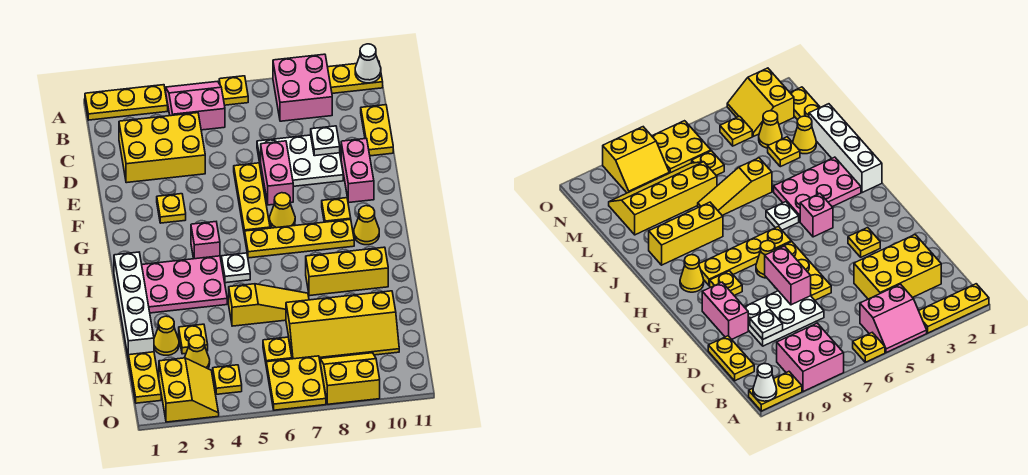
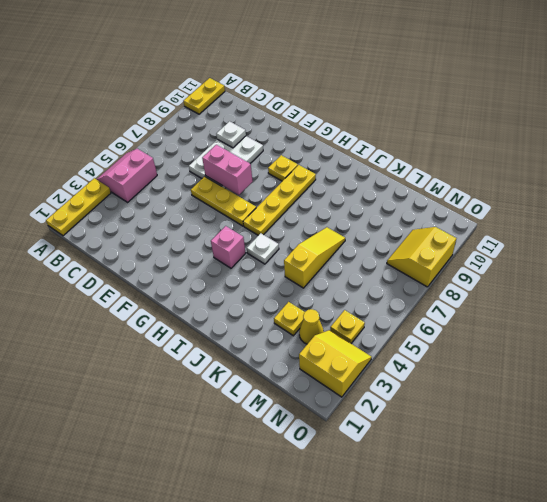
none -> yellow 1x1 plate [219,76,248,105]
none -> pink 2x2 brick [273,54,332,121]
none -> yellow 2x3 brick [119,113,205,183]
none -> yellow 1x2 plate [361,105,393,156]

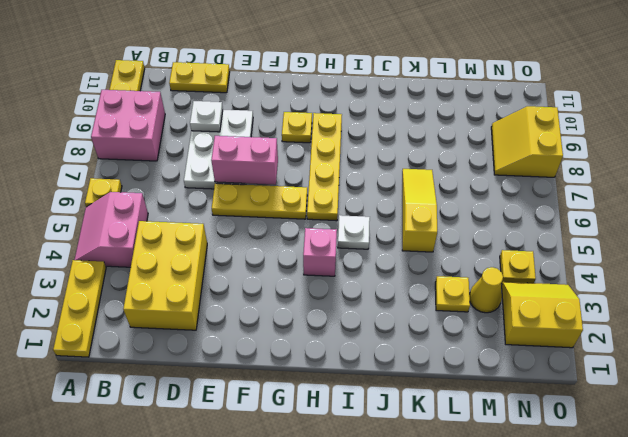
none -> pink 1x2 brick [341,139,374,202]
none -> yellow 1x1 plate [157,194,186,223]
none -> yellow 1x1 cone [270,193,295,228]
none -> yellow 1x1 cone [354,206,379,245]

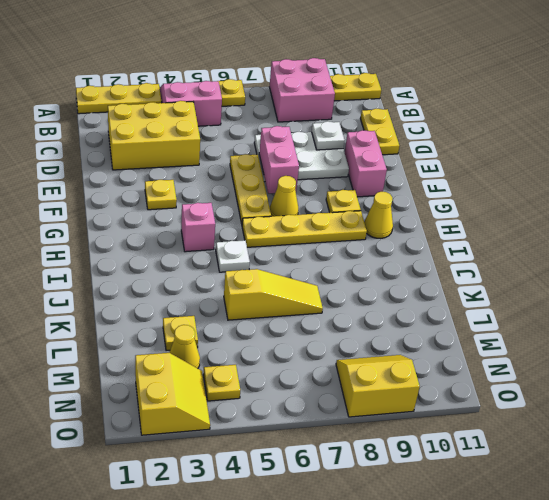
none -> white 1x4 brick [114,252,154,359]
none -> pink 2x3 plate [142,256,227,313]
none -> yellow 1x3 brick [306,247,388,296]
none -> yellow 1x1 cone [154,316,179,355]

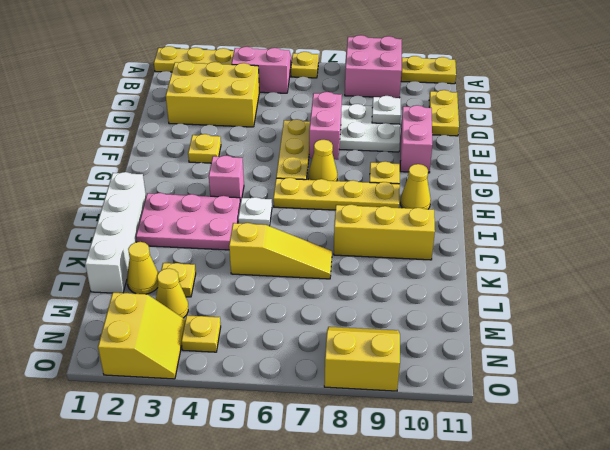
none -> yellow 2x4 slope [286,291,399,359]
none -> yellow 1x2 plate [129,352,161,403]
none -> yellow 1x1 plate [263,337,292,362]
none -> yellow 2x2 plate [266,356,326,410]

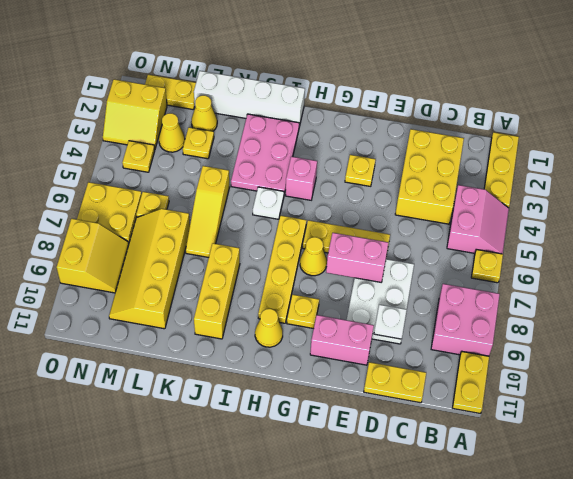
none -> white 1x1 cone [355,44,381,83]

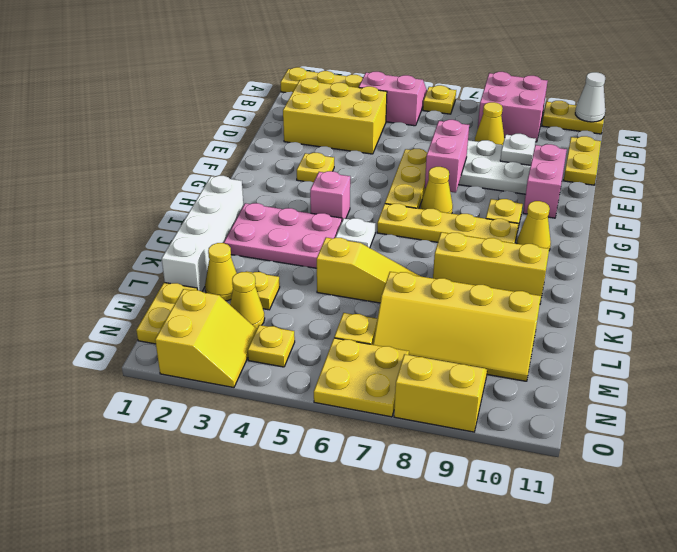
yellow 1x1 cone [475,102,504,145] -> none

